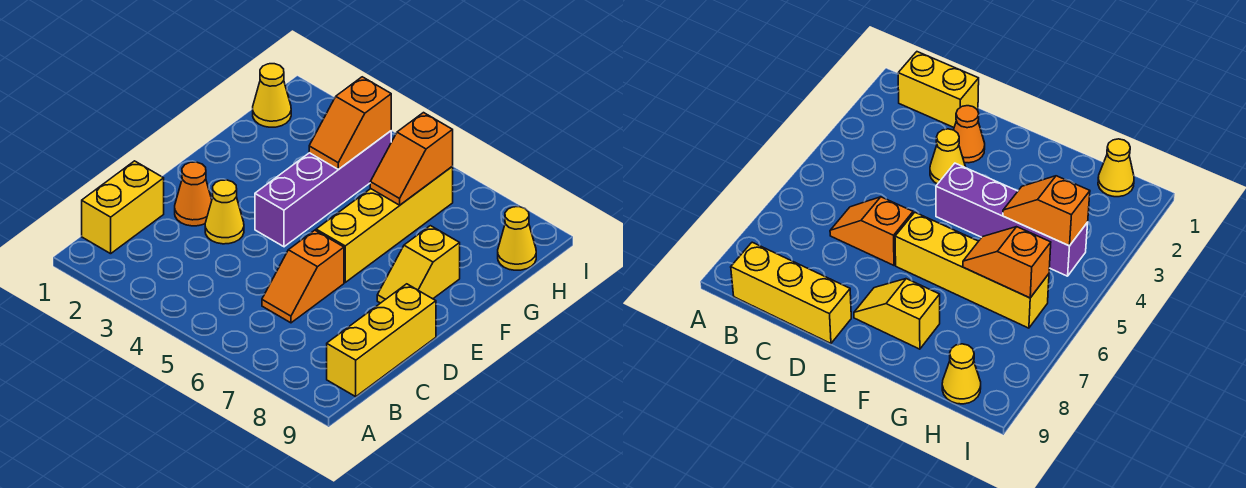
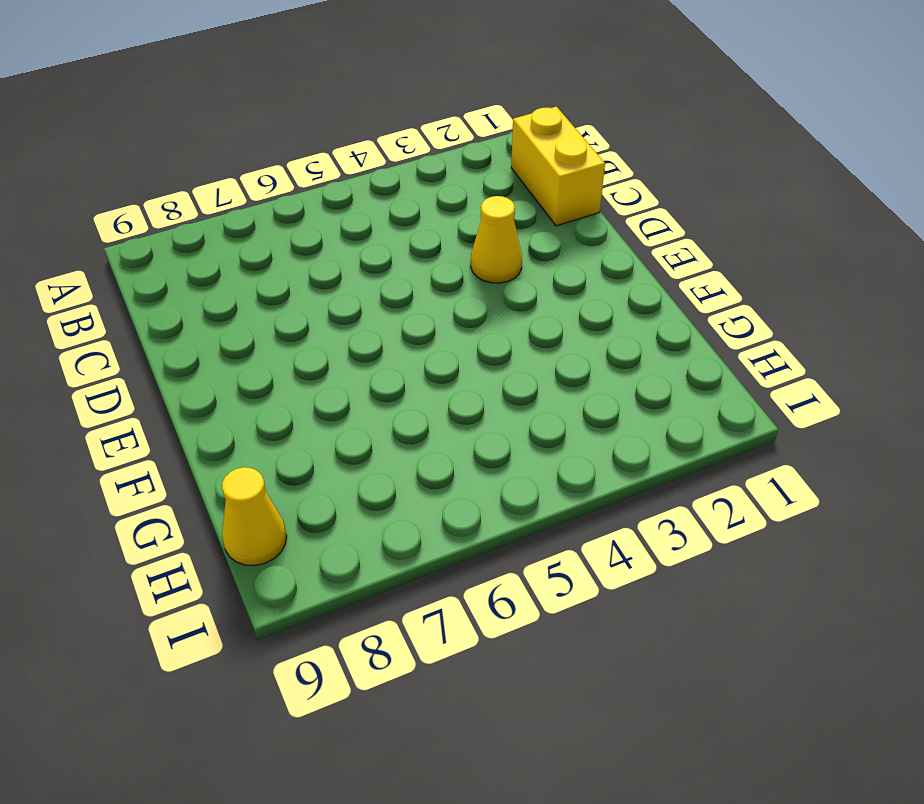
none -> yellow 1x3 brick [327,284,436,397]
none -> orange 1x2 slope [262,230,344,323]
none -> orange 1x1 cone [175,162,212,226]

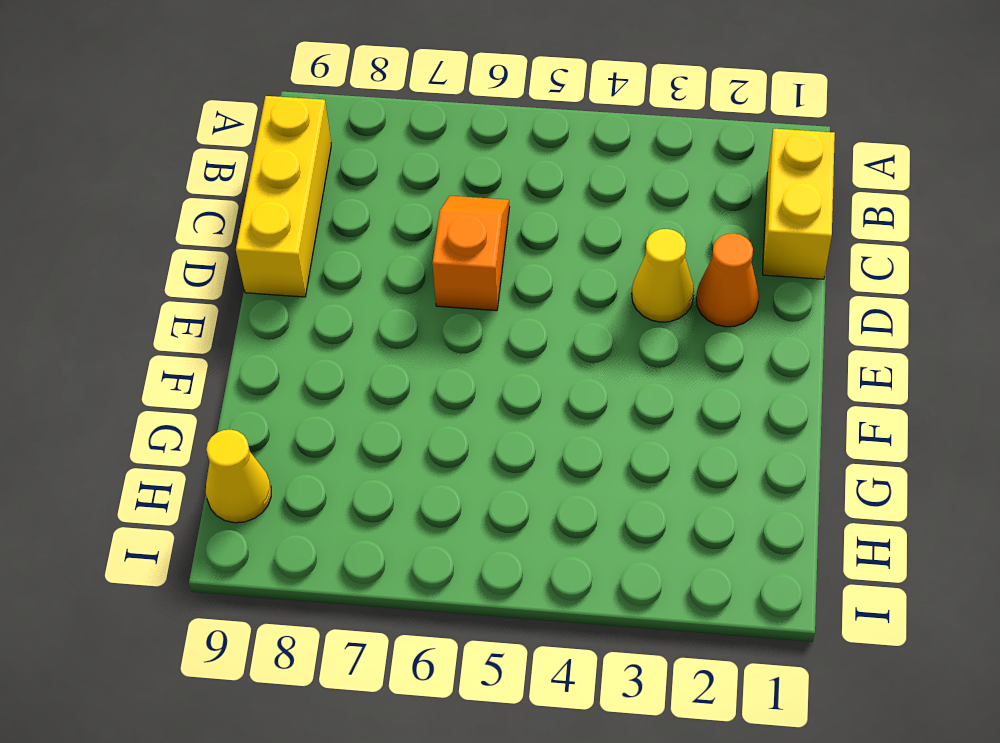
none -> purple 1x4 brick [255,131,391,247]
none -> yellow 1x4 brick [316,166,453,282]
none -> yellow 1x2 slope [377,226,460,303]

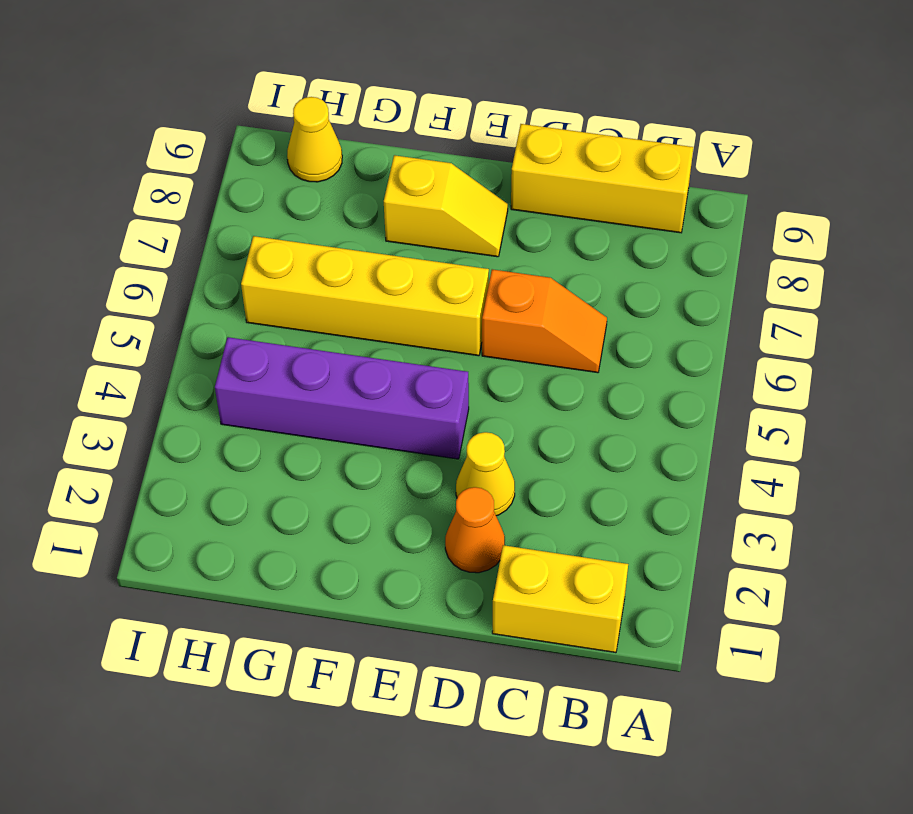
none -> yellow 1x1 cone [253,64,291,127]
none -> orange 1x2 slope [309,77,391,170]
none -> orange 1x2 slope [370,113,453,205]

